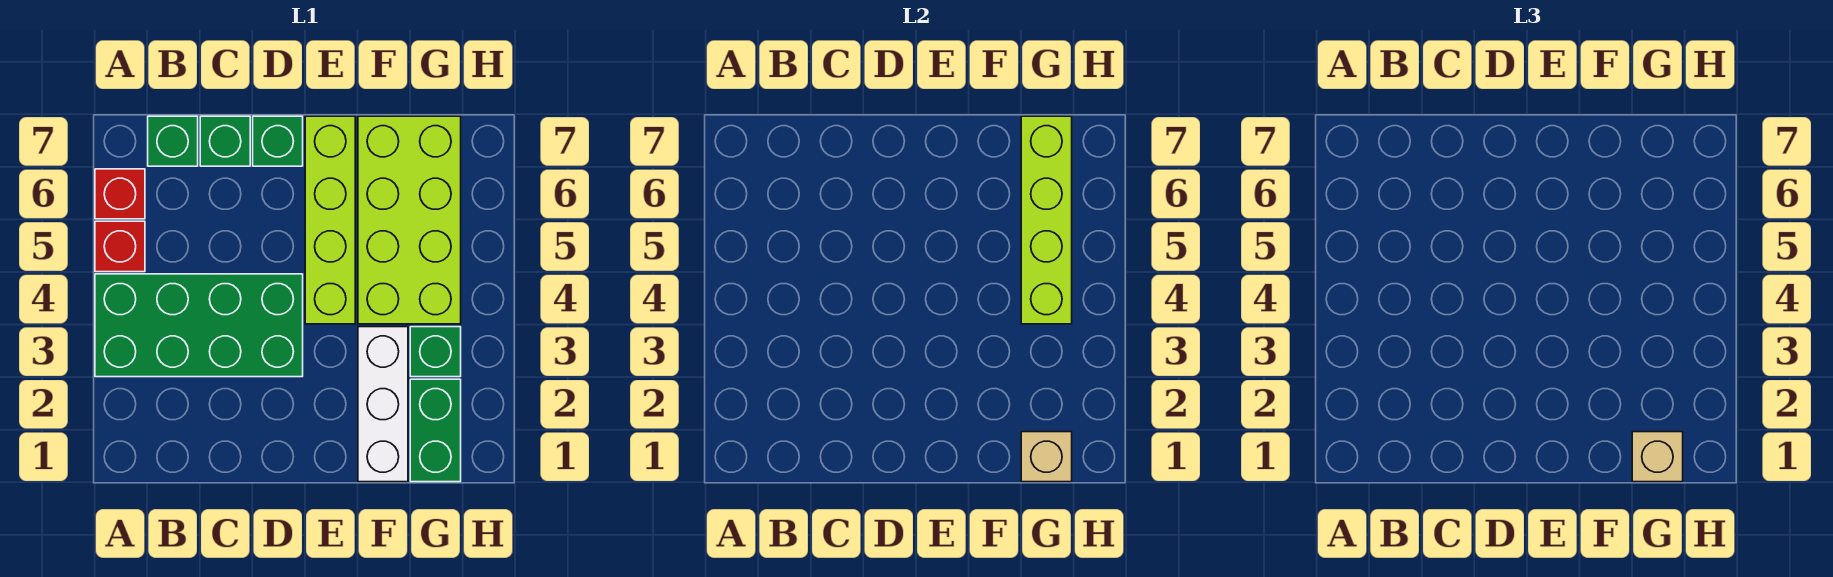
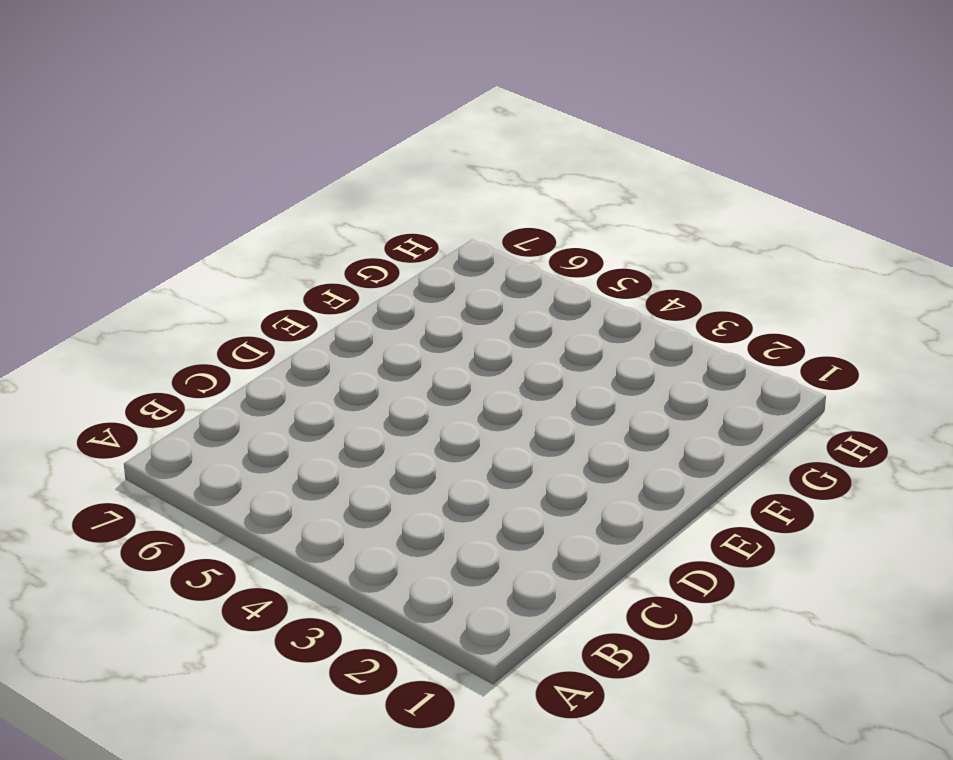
none -> green 2x4 brick [95,274,303,377]
none -> red 1x1 brick [95,221,145,272]
none -> red 1x1 brick [95,169,145,219]

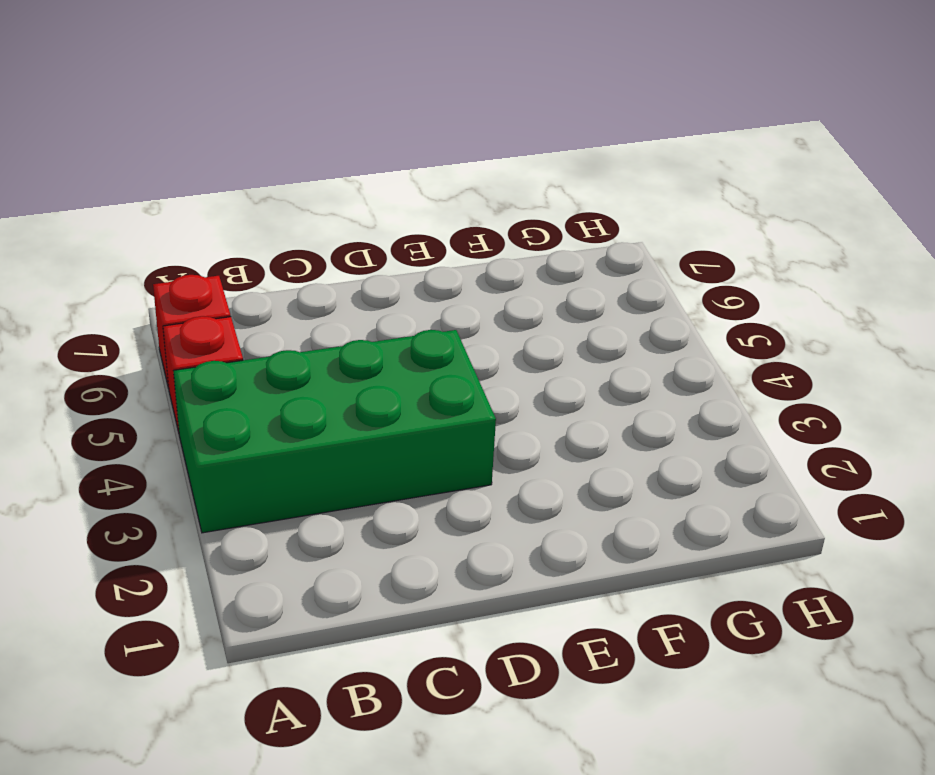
none -> green 1x1 brick [148,116,198,166]
none -> green 1x1 brick [200,116,250,166]
none -> green 1x1 brick [253,116,303,166]

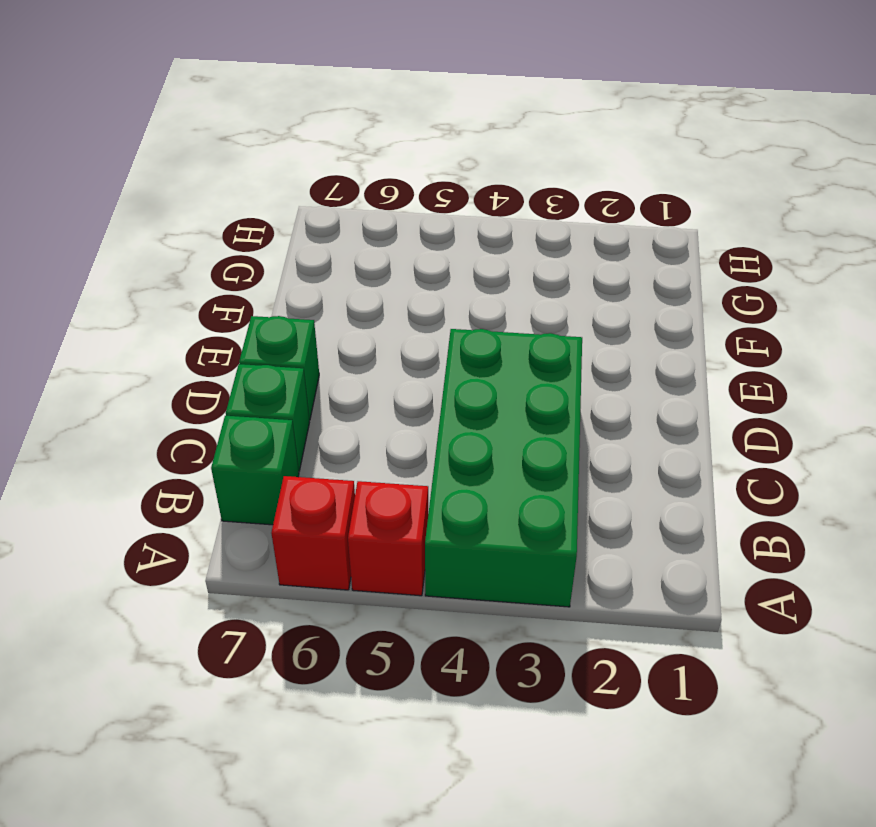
none -> lime 1x4 brick [305,116,355,324]
none -> white 1x3 brick [358,327,408,482]
none -> lime 2x4 brick [358,116,461,324]

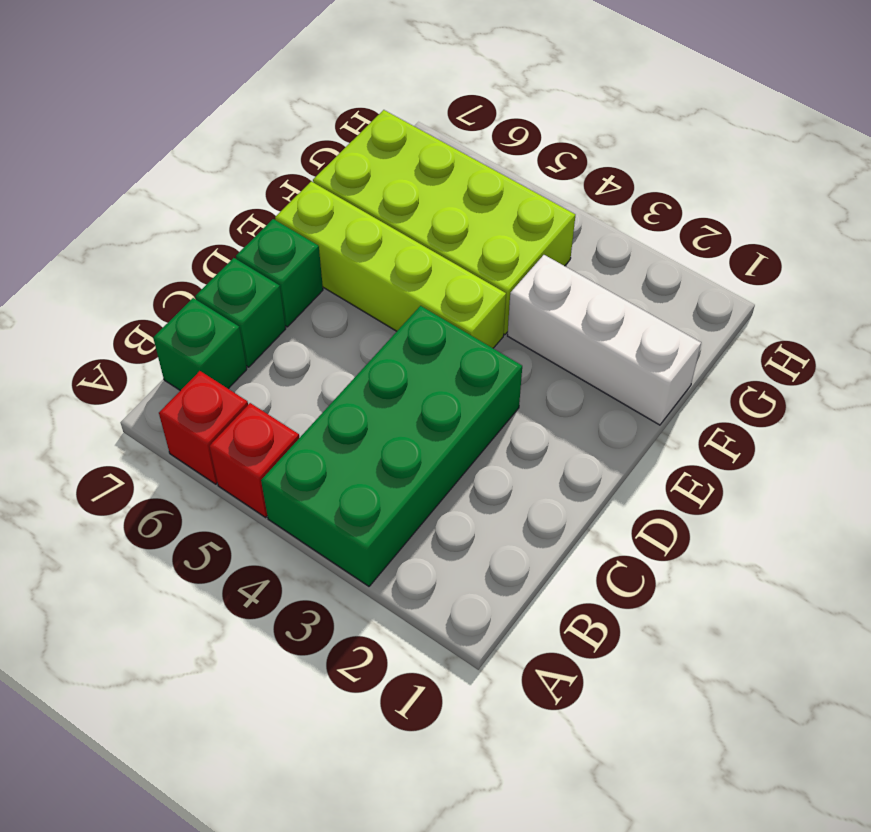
none -> green 1x2 brick [410,379,461,482]
none -> green 1x1 brick [410,327,461,377]
none -> tan 1x1 brick [1021,432,1072,482]

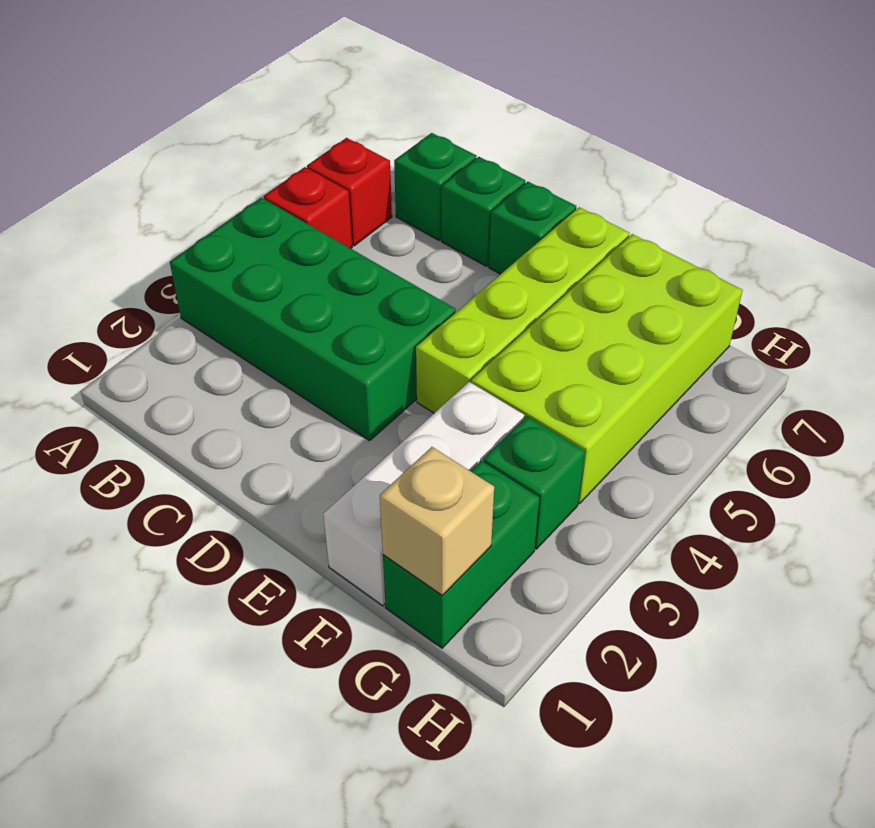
none -> lime 1x4 brick [1021,116,1072,324]
none -> tan 1x1 brick [1632,432,1683,482]

